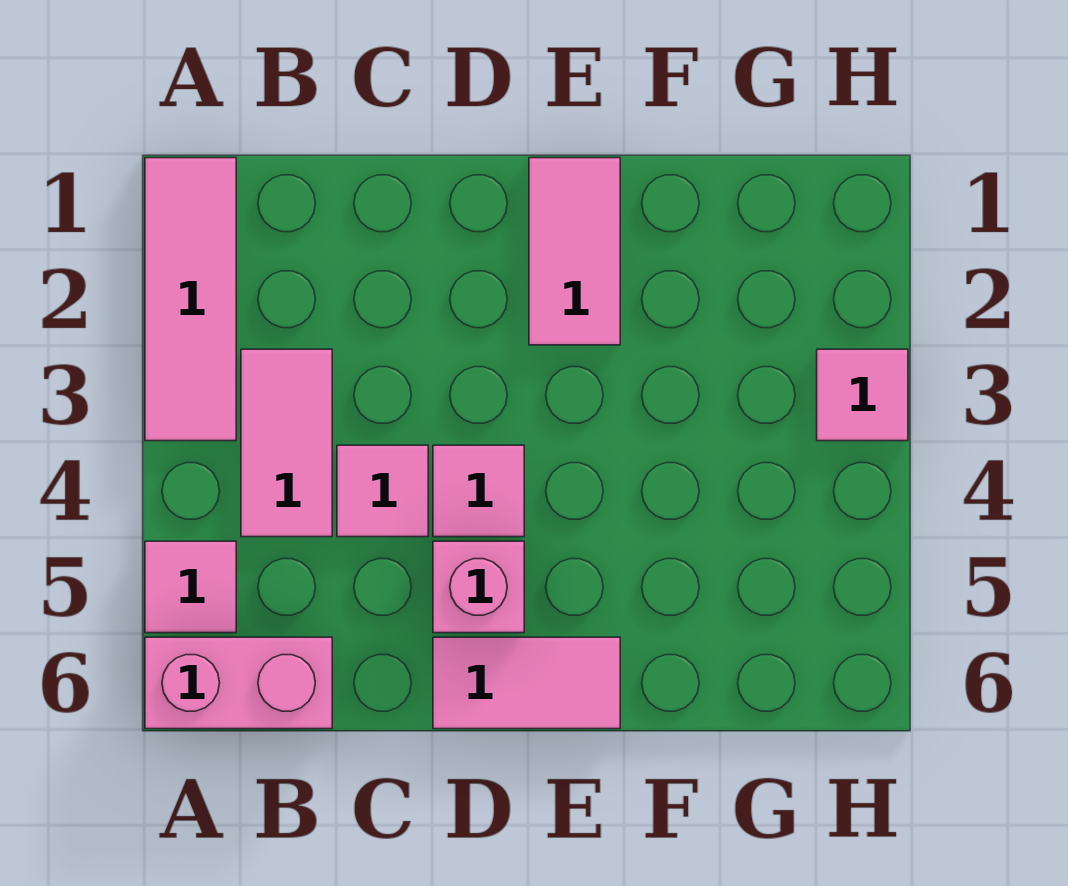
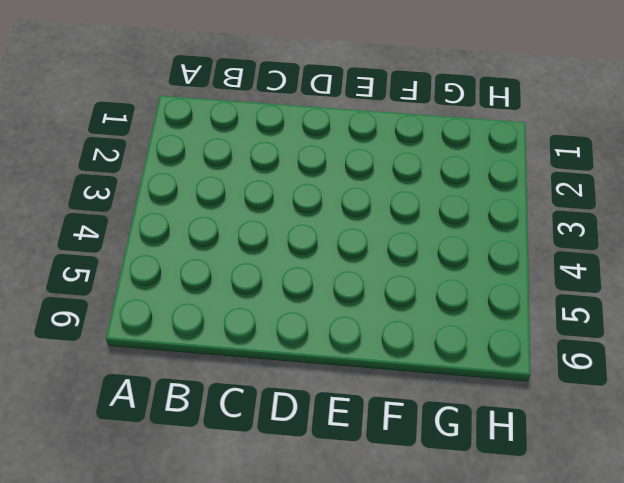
none -> pink 1x3 tile [145,158,236,441]
none -> pink 1x1 tile [145,541,236,633]

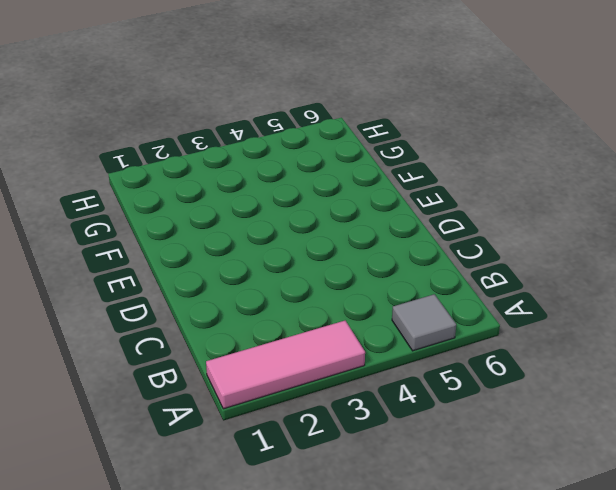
grey 1x1 tile [392,294,456,351] -> pink 1x1 tile [145,541,236,633]
none -> pink 1x2 brick [145,637,332,729]
none -> pink 1x2 tile [241,349,332,537]

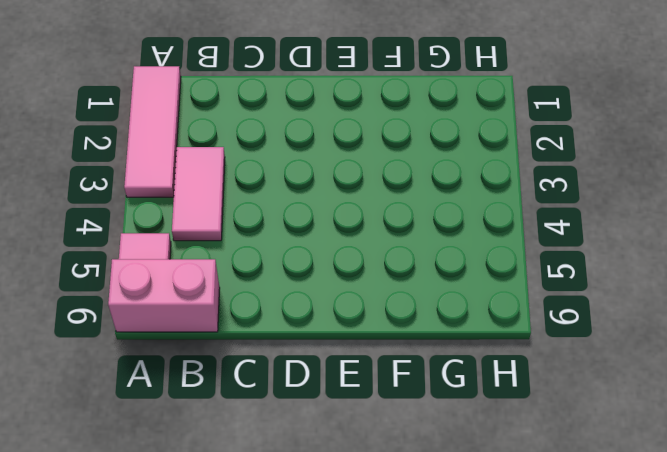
none -> pink 1x1 tile [337,445,428,537]
none -> pink 1x1 tile [433,445,524,537]

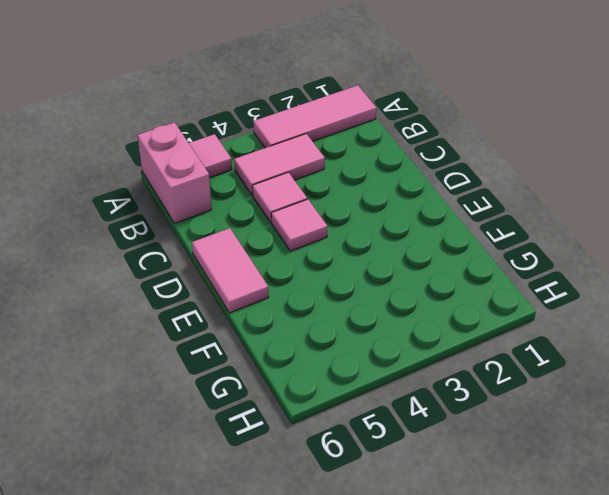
none -> pink 1x1 brick [433,541,524,633]
none -> pink 1x2 tile [529,158,620,345]

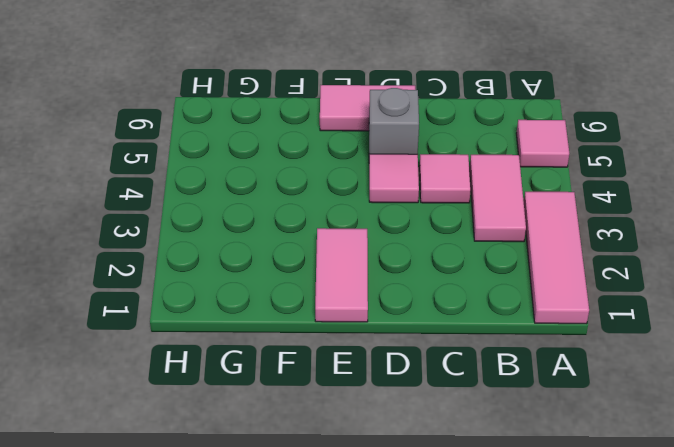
grey 1x1 brick [369,88,419,154] -> pink 1x1 brick [433,541,524,633]
none -> pink 1x2 brick [145,637,332,729]
none -> pink 1x1 tile [817,349,908,441]

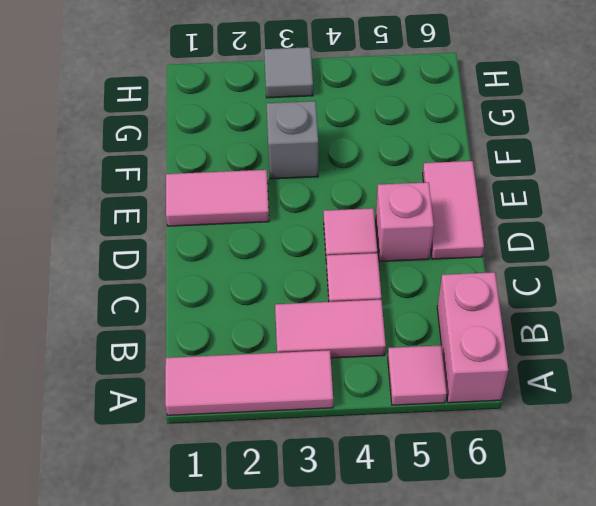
grey 1x1 brick [266,101,318,179] -> none
grey 1x1 tile [264,47,313,98] -> pink 1x1 tile [817,349,908,441]

